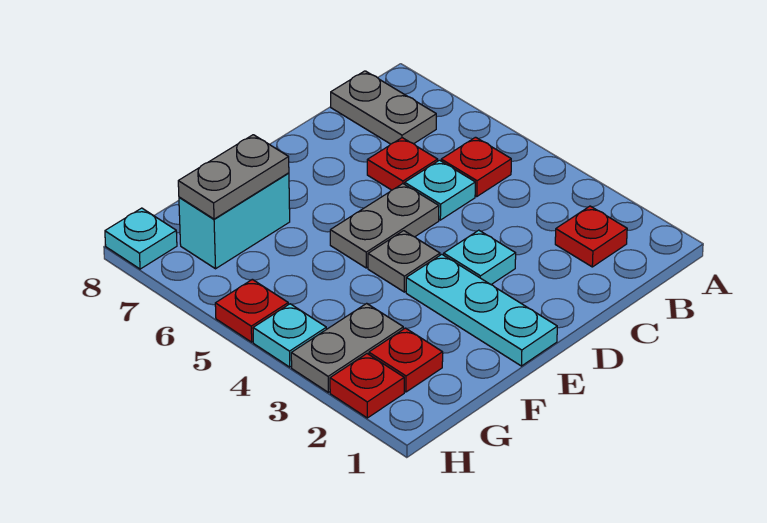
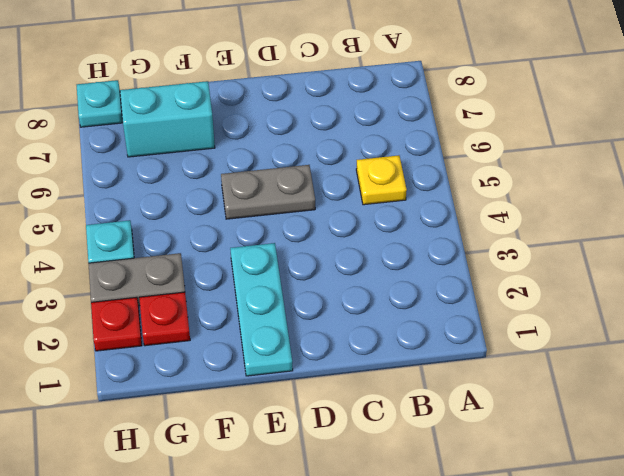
yellow 1x1 plate [356,155,407,205] -> red 1x1 plate [441,137,511,197]
none -> red 1x1 plate [555,206,627,267]
none -> grey 1x2 plate [331,71,436,144]
none -> cyan 1x1 plate [405,160,475,220]

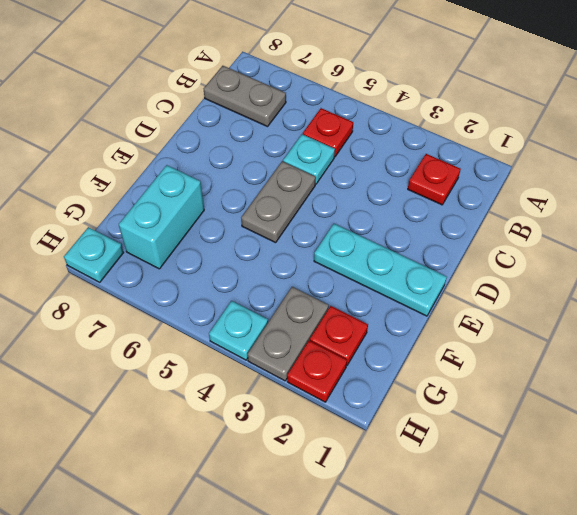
none -> red 1x1 plate [367,138,438,190]
none -> cyan 1x1 plate [444,230,516,284]
none -> grey 1x1 plate [368,231,440,292]

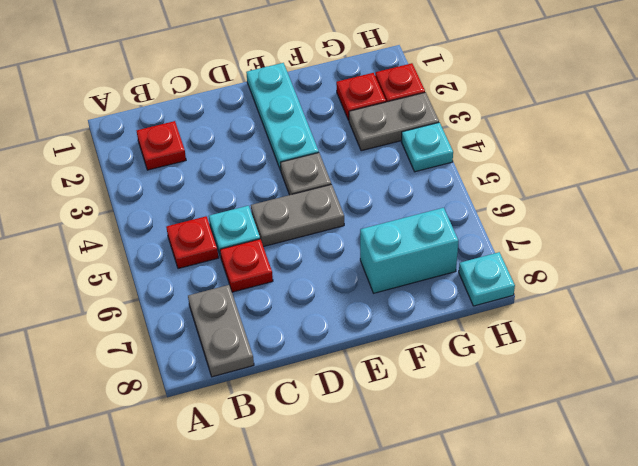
none -> cyan 1x1 plate [444,230,516,284]
none -> red 1x1 plate [215,279,289,342]
none -> grey 1x2 plate [178,135,289,219]

